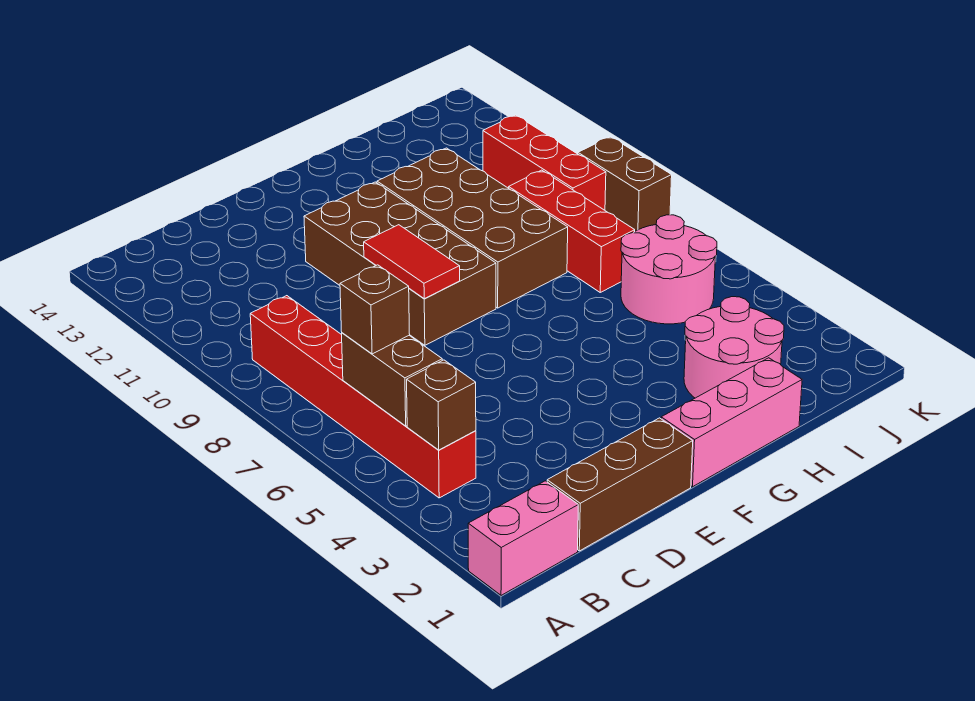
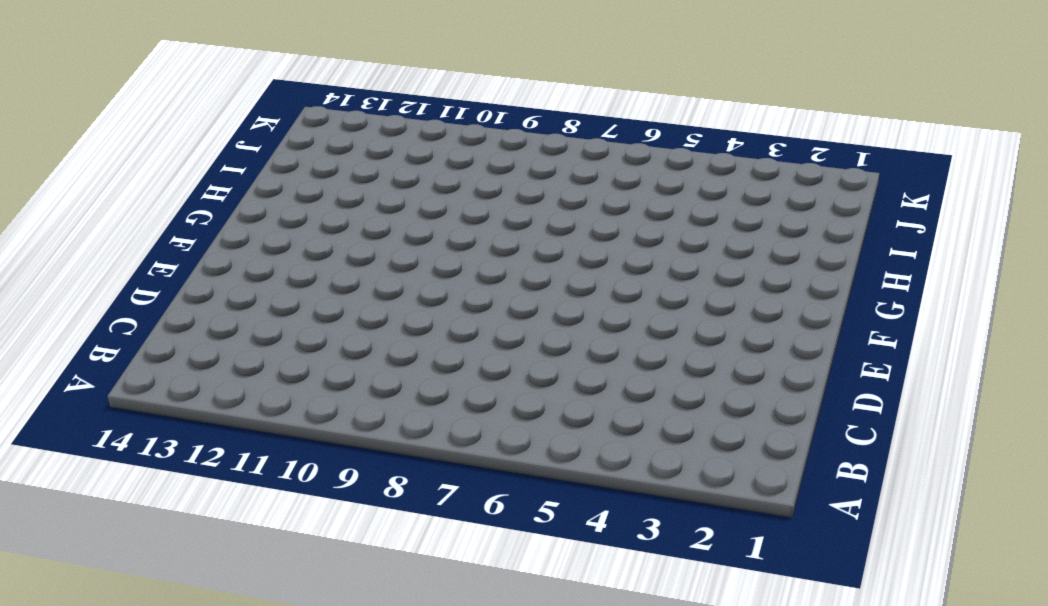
none -> pink 1x2 brick [468,481,578,595]
none -> red 1x6 brick [250,296,476,498]
none -> brown 1x3 brick [547,418,693,551]

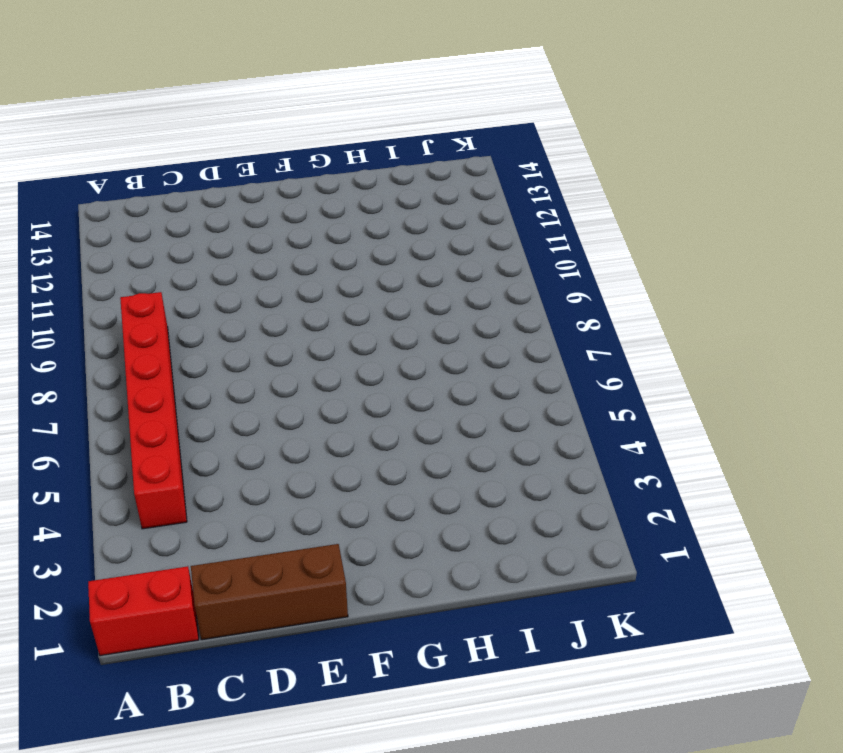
red 1x2 brick [88,566,199,656] -> pink 1x2 brick [468,481,578,595]
none -> brown 2x4 brick [304,182,496,345]
none -> pink 1x3 brick [661,358,802,487]
none -> brown 2x4 brick [377,148,568,308]

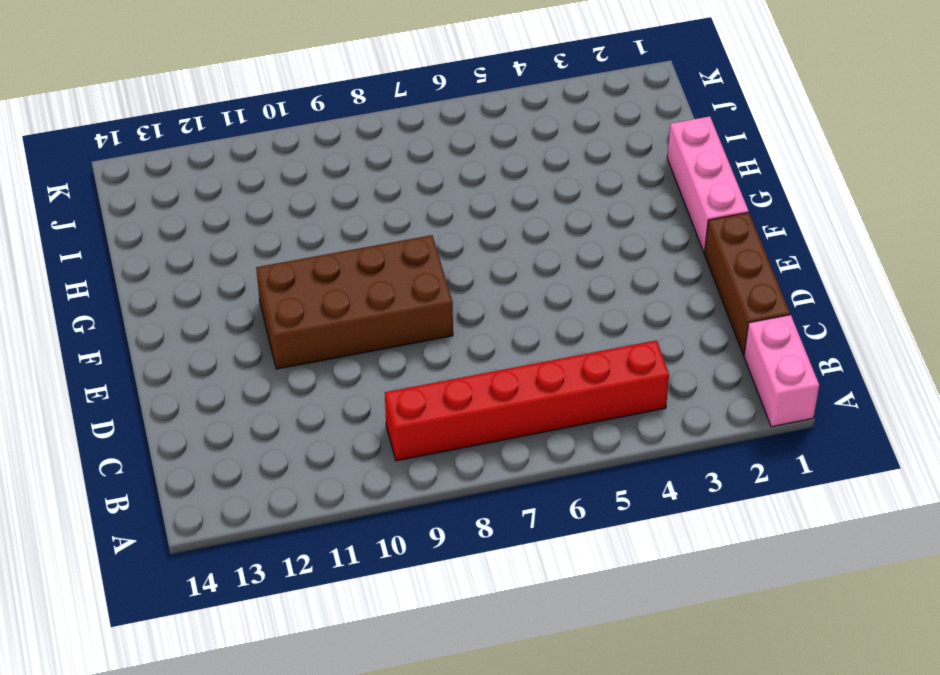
none -> brown 2x4 brick [377,148,568,308]
none -> pink 2x2 round brick [684,297,784,398]
none -> pink 2x2 round brick [621,215,717,324]

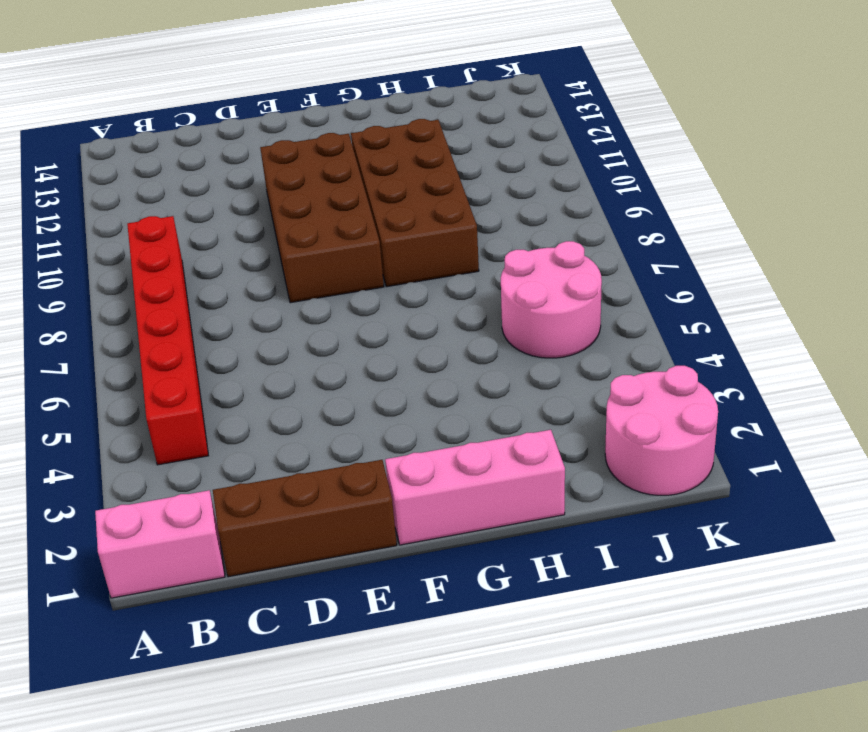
pink 2x2 round brick [605,366,718,495] -> pink 2x2 round brick moved to [684,297,784,398]
none -> red 1x3 brick [509,170,635,292]
none -> red 1x3 brick [483,115,606,210]
none -> brown 1x2 brick [578,137,672,231]

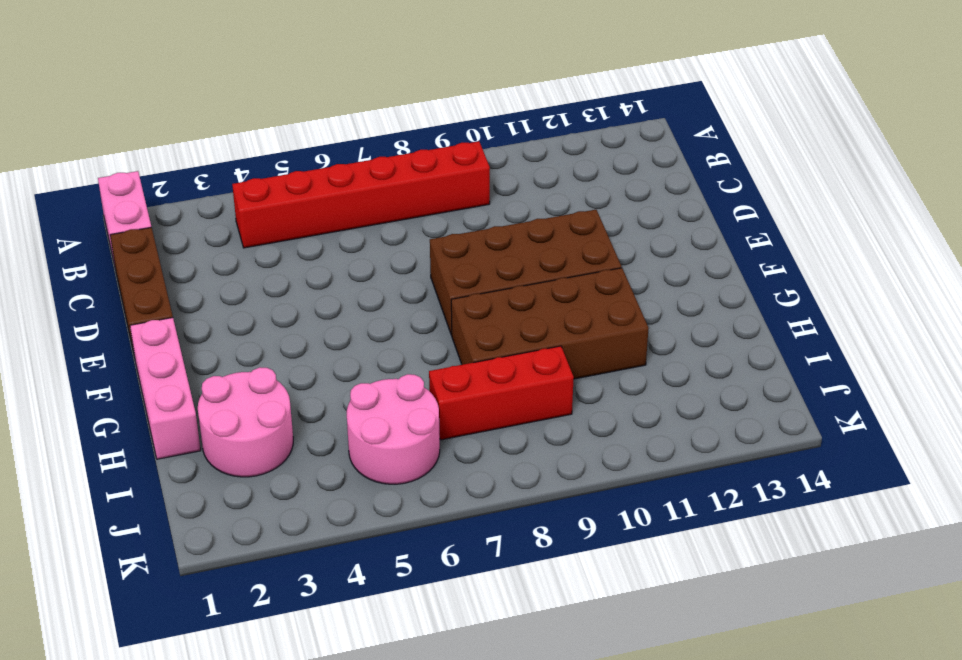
none -> red 1x3 brick [483,115,606,210]
none -> brown 1x2 brick [578,137,672,231]
none -> brown 1x1 brick [407,360,476,450]

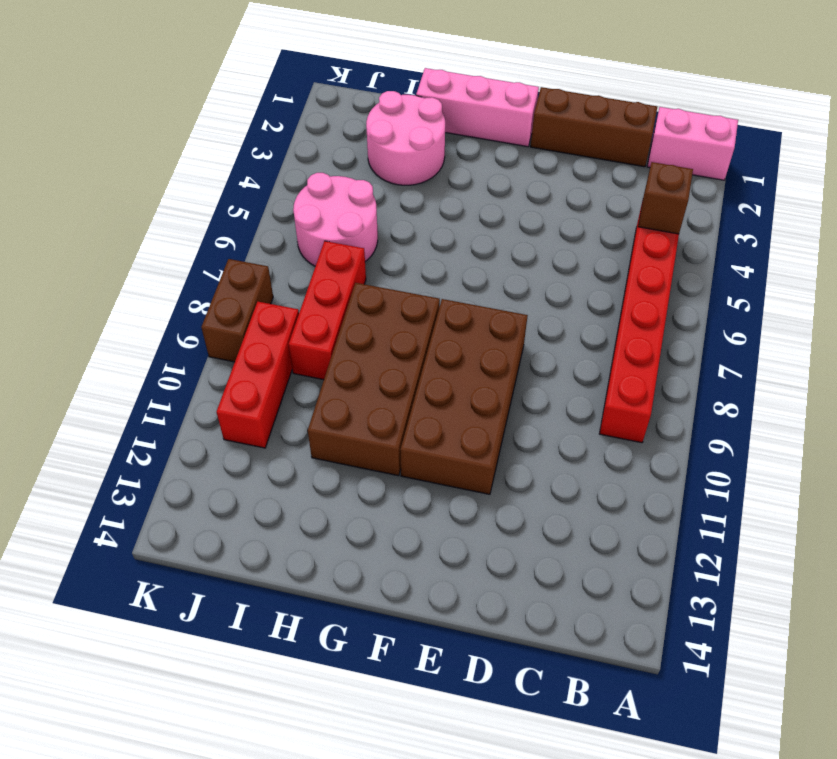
none -> brown 1x2 brick [342,333,442,426]
none -> red 1x2 tile [364,225,460,299]
none -> brown 1x1 brick [340,265,410,354]

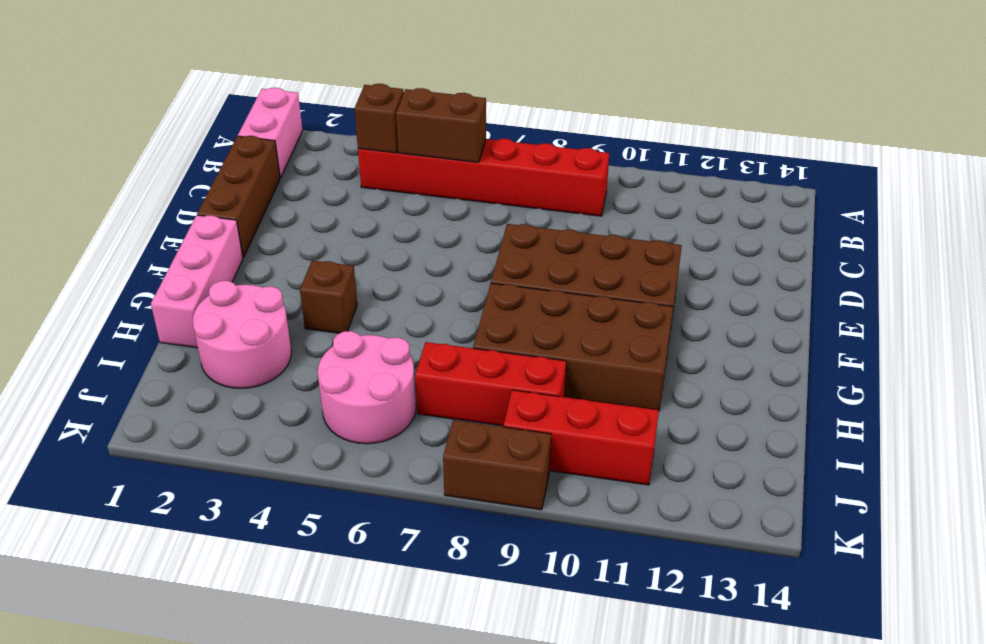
brown 1x1 brick [300,260,357,333] -> brown 1x1 brick moved to [340,265,410,354]
none -> red 1x2 tile [364,225,460,299]

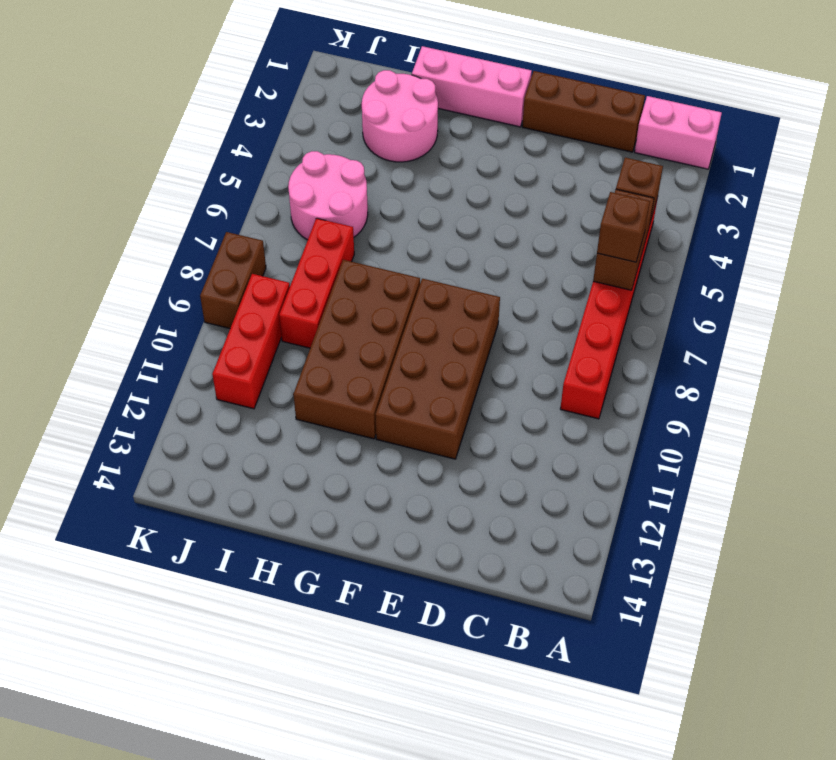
none -> red 1x2 tile [364,225,460,299]

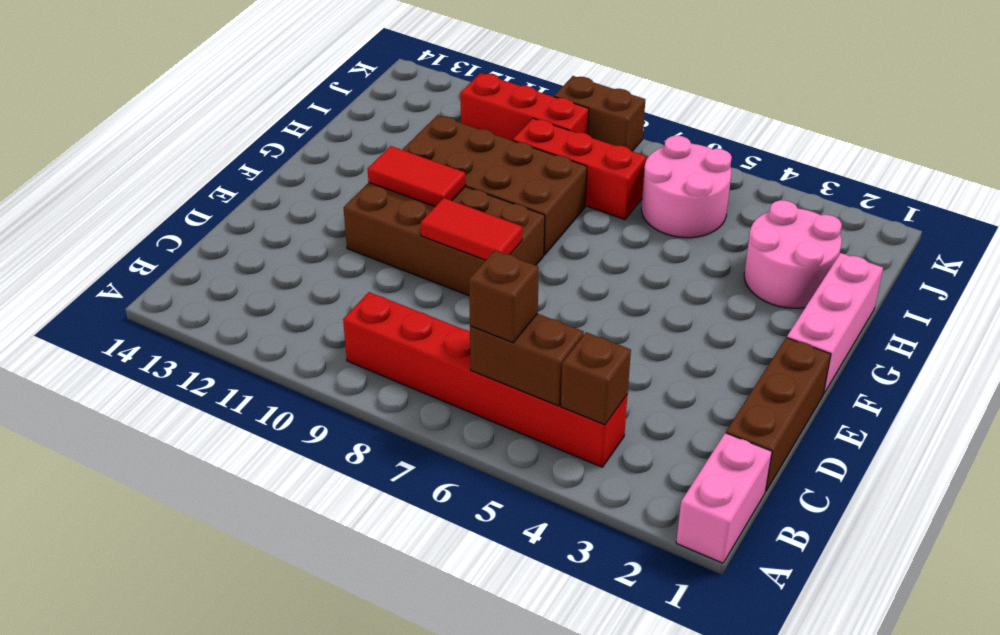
red 1x2 tile [368,146,466,206] -> none

